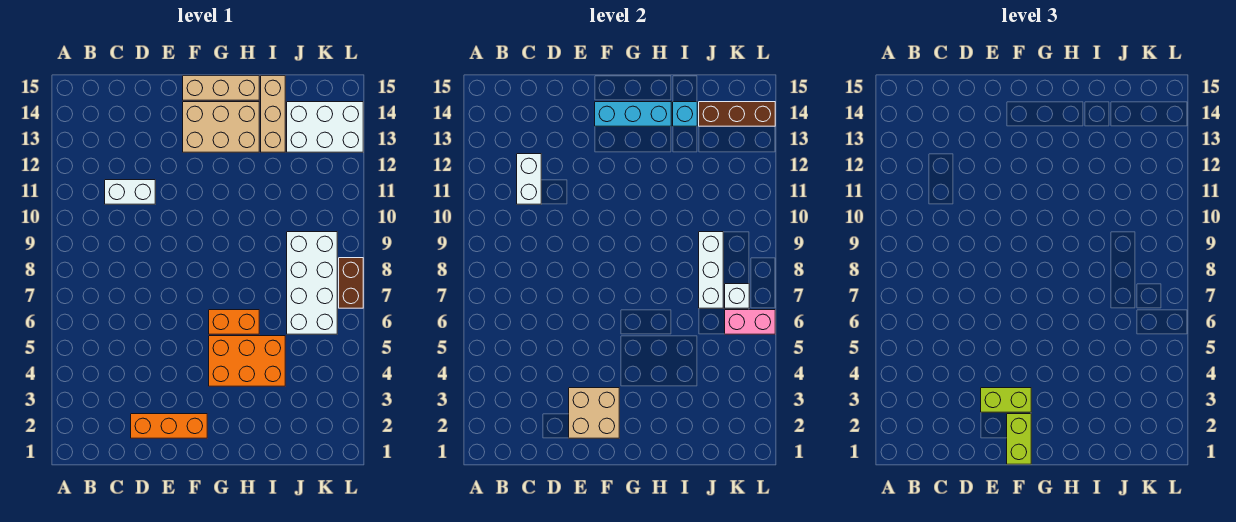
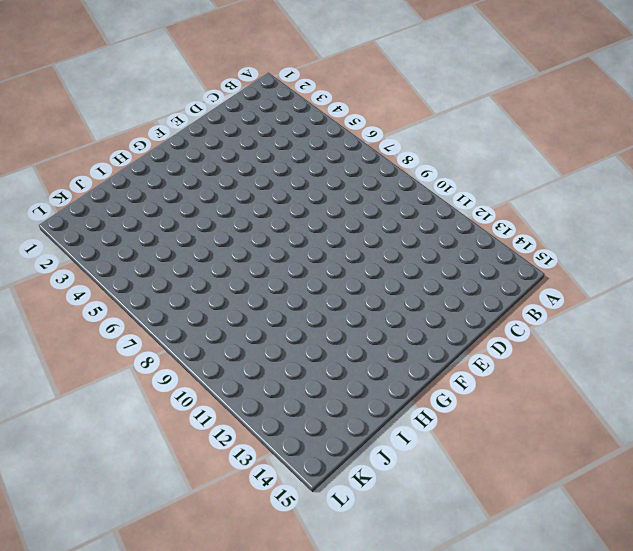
none -> white 1x2 brick [105,180,155,204]
none -> orange 1x3 brick [131,414,207,438]
none -> tan 2x3 brick [183,102,259,152]

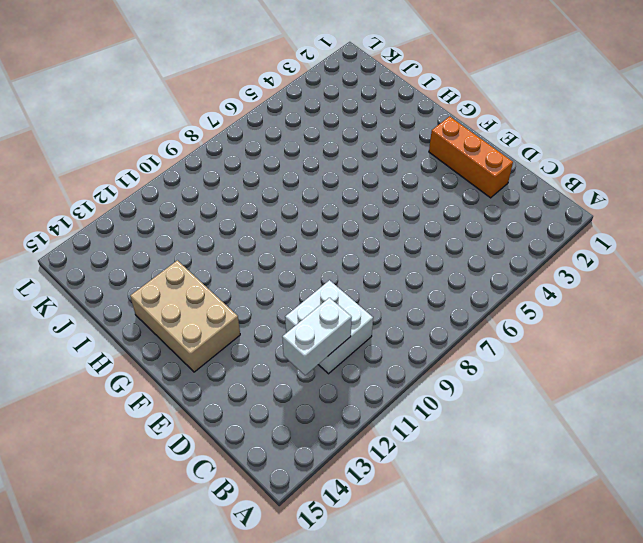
white 2x2 brick [285,280,373,374] -> white 1x2 brick [105,180,155,204]
none -> tan 1x3 brick [183,76,259,100]
none -> orange 2x3 brick [209,336,285,386]
none -> orange 1x2 brick [209,310,259,334]

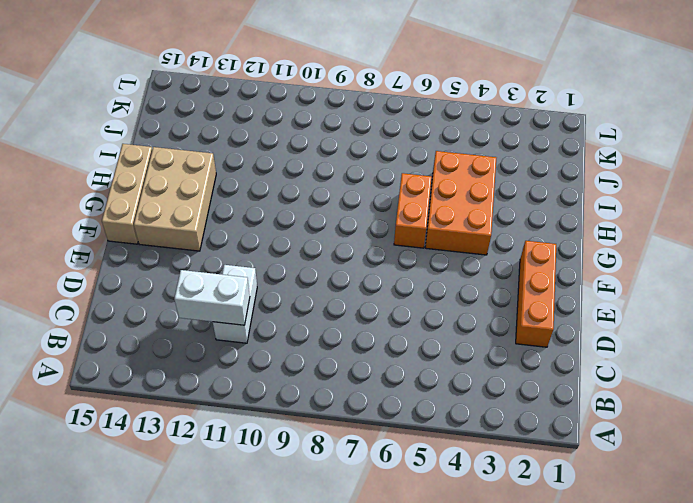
none -> tan 1x3 brick [261,76,285,152]
none -> white 2x4 brick [287,232,337,334]
none -> white 2x3 brick [287,102,363,152]

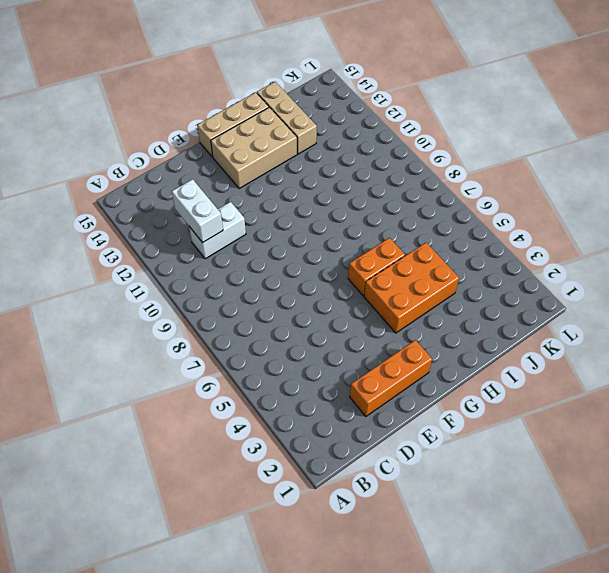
none -> white 2x4 brick [287,232,337,334]
none -> white 2x3 brick [287,102,363,152]
none -> brown 1x2 brick [339,258,363,308]

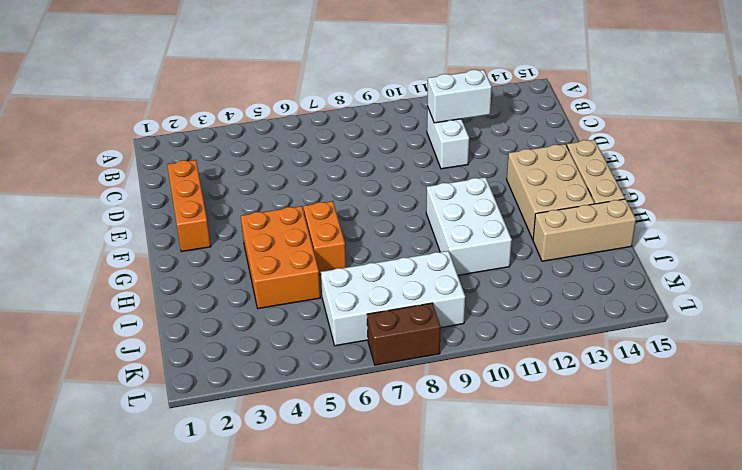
white 2x3 brick [426,177,512,275] -> white 2x3 brick moved to [287,102,363,152]
none -> tan 2x2 brick [569,388,619,438]
none -> cyan 1x3 brick [595,102,671,126]
none -> cyan 1x1 brick [673,102,697,126]

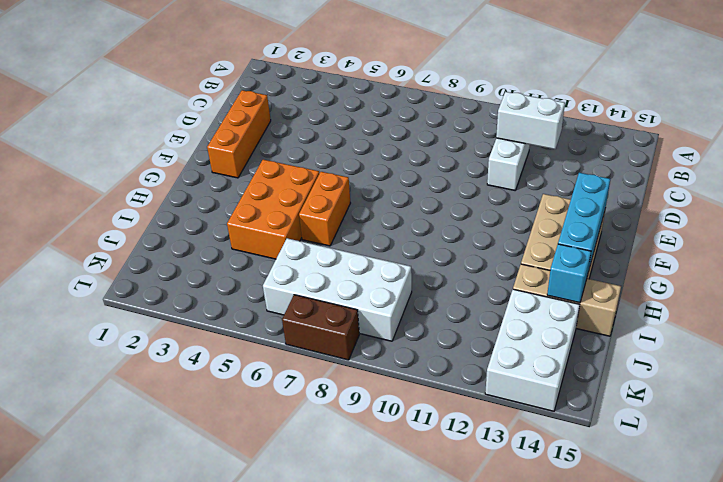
none -> tan 1x3 brick [183,76,259,100]
none -> tan 2x2 brick [569,388,619,438]
none -> white 1x3 brick [699,232,723,308]

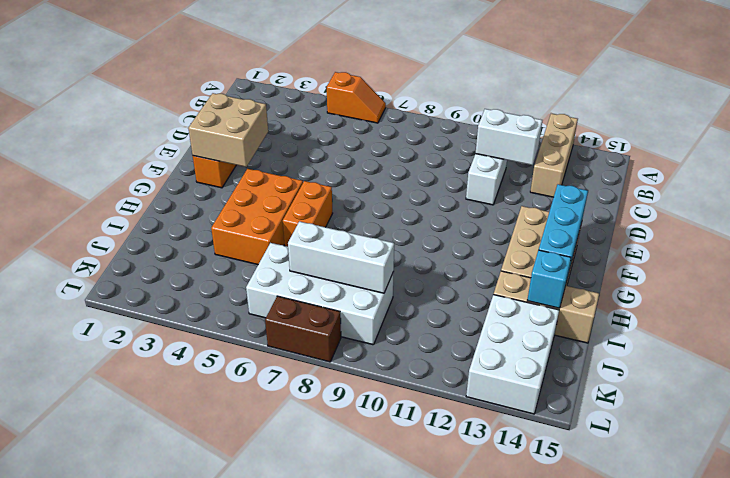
orange 1x2 slope [327,72,386,123] -> none
tan 1x3 brick [530,114,578,197] -> tan 1x3 brick moved to [183,76,259,100]
none -> brown 1x3 brick [699,102,775,126]
none -> pink 1x2 brick [725,310,775,334]
none -> white 1x1 brick [725,284,749,308]

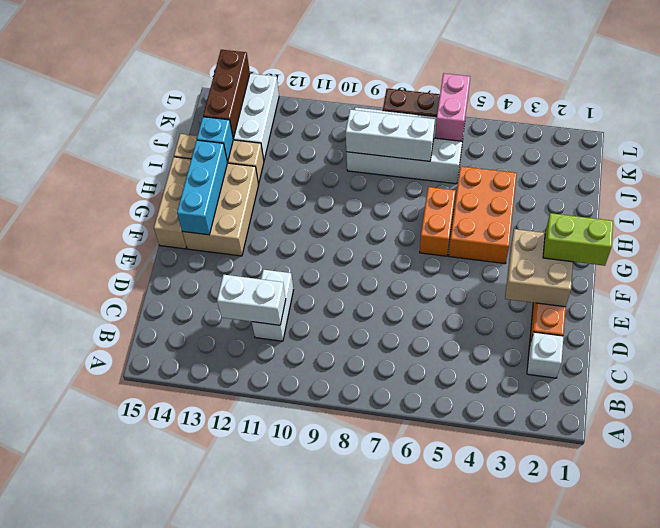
white 1x1 brick [527,332,564,378] -> white 1x1 brick moved to [725,284,749,308]
none -> lime 1x2 brick [981,388,1031,412]

